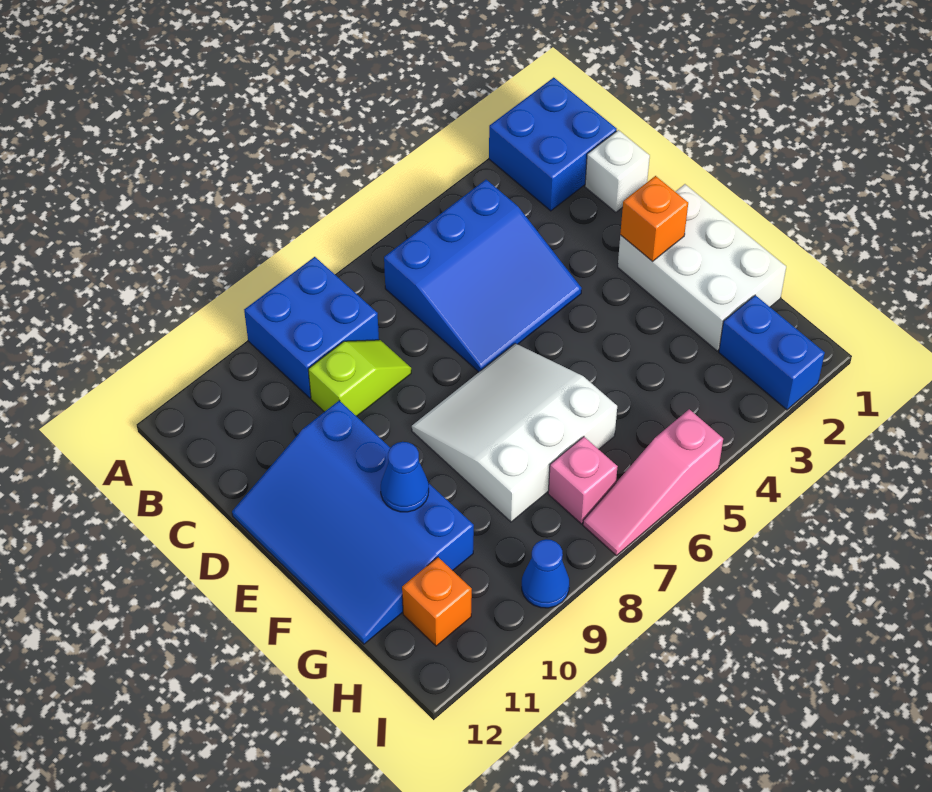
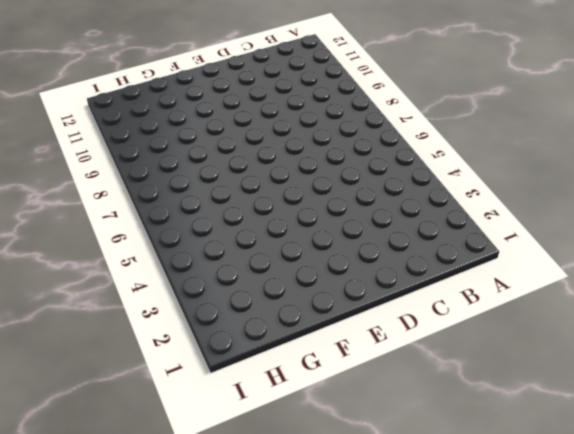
none -> blue 2x2 brick [489,77,617,211]
none -> blue 2x2 brick [244,257,379,398]
none -> blue 3x3 slope [384,180,582,372]

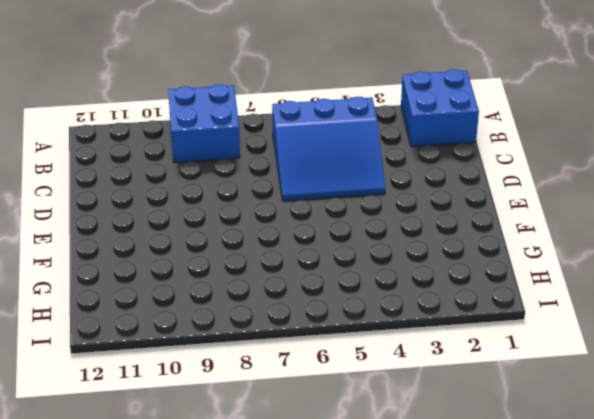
none -> white 1x1 brick [585,130,650,212]
none -> lime 1x2 slope [308,340,411,416]
none -> blue 3x4 slope [232,401,474,644]

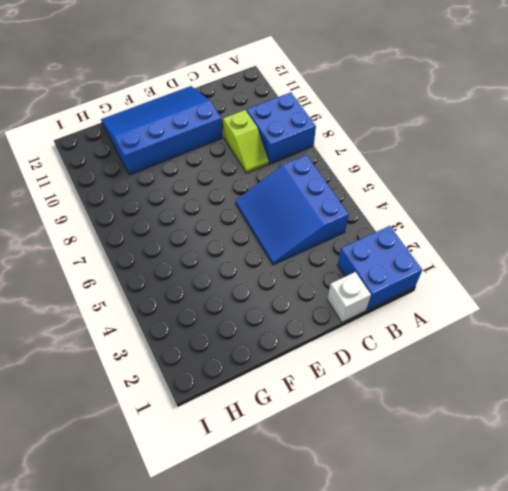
none -> white 2x3 brick [618,184,786,351]
none -> white 3x3 slope [412,343,617,522]
none -> blue 1x2 brick [719,295,825,410]

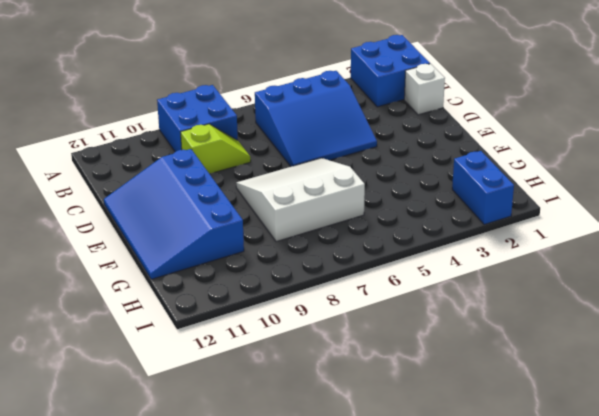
none -> white 2x3 brick [618,184,786,351]
none -> pink 1x1 brick [548,437,618,524]
none -> orange 1x1 brick [402,557,472,646]

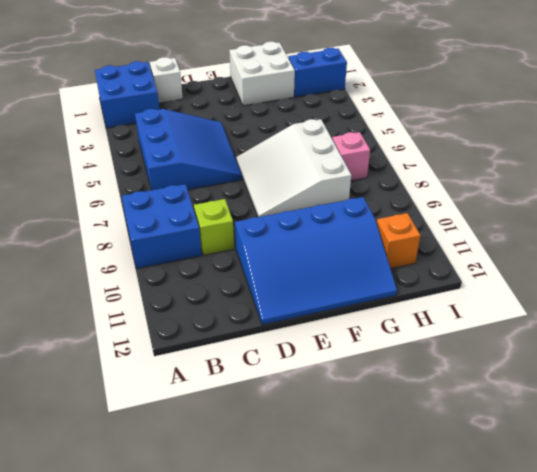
white 2x2 brick [229,42,295,106] -> white 2x3 brick [618,184,786,351]
none -> pink 1x3 slope [583,409,723,556]
none -> blue 1x1 cone [522,539,569,608]
none -> orange 1x1 brick [620,176,688,261]

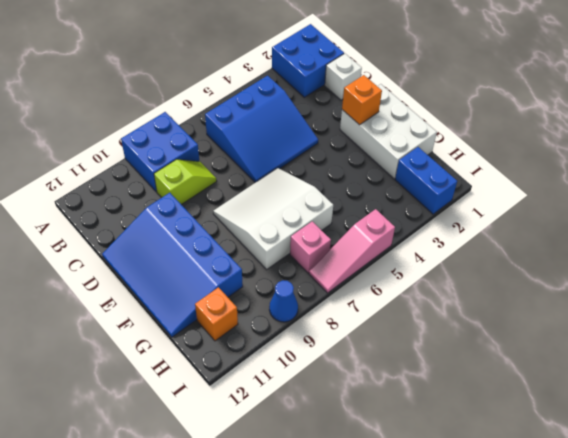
none -> blue 1x1 cone [381,442,429,512]

